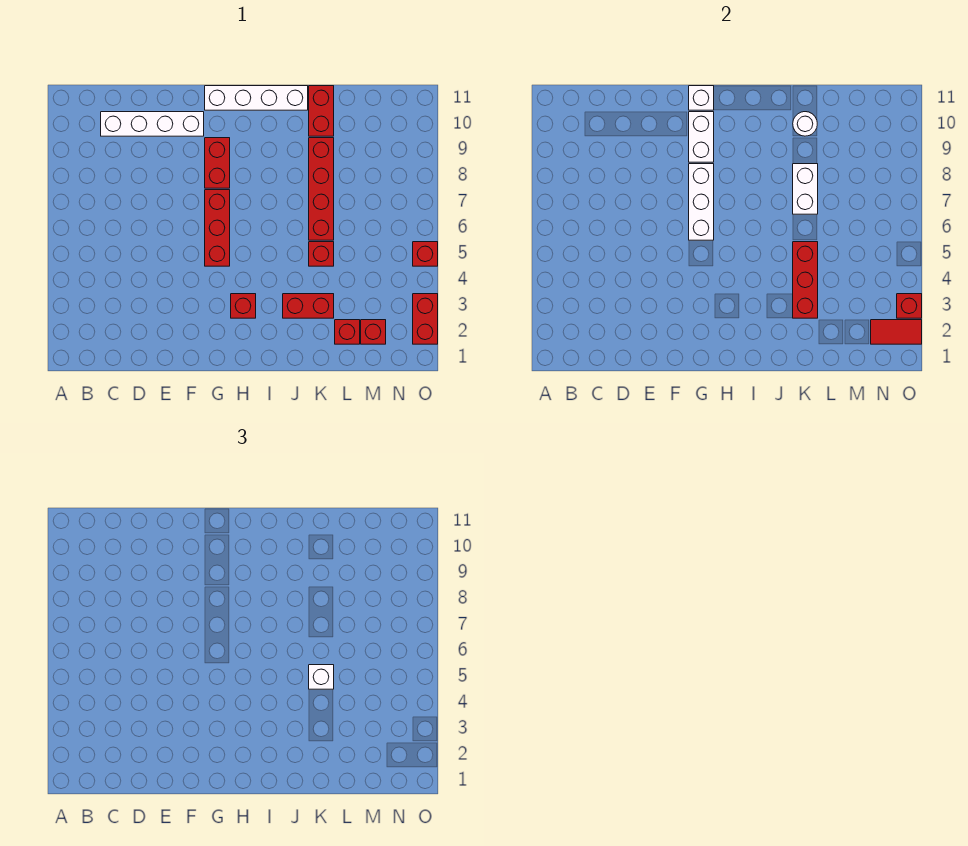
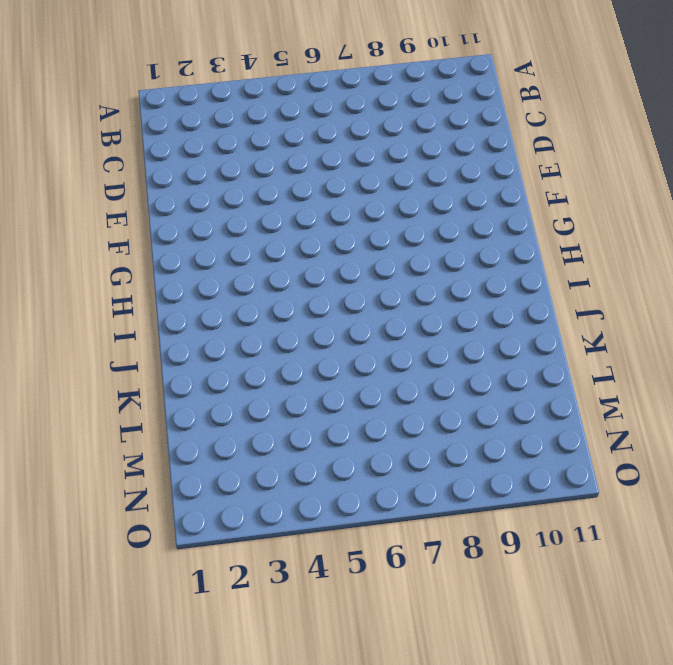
none -> white 1x4 brick [101,112,204,136]
none -> red 1x3 brick [205,190,230,266]
none -> red 1x2 brick [205,138,230,188]

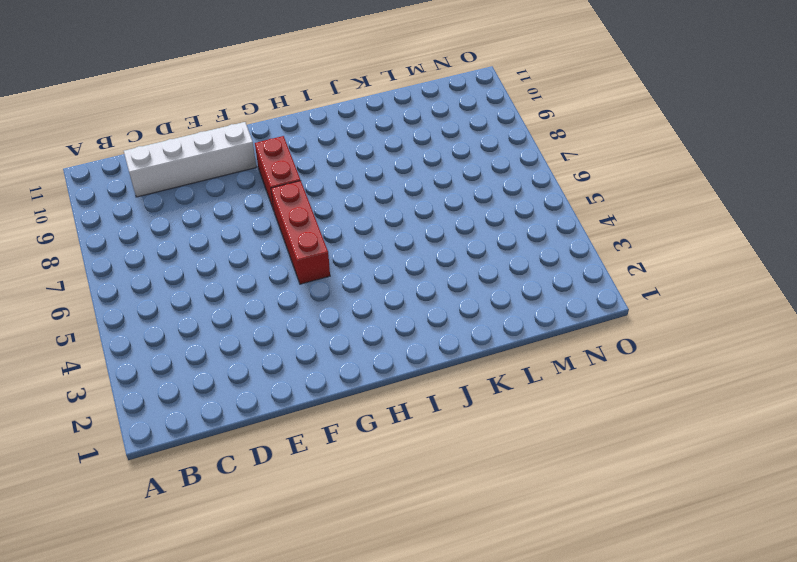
none -> white 1x4 brick [205,86,308,110]
none -> red 1x1 brick [231,294,256,318]
none -> red 1x2 brick [283,294,334,318]

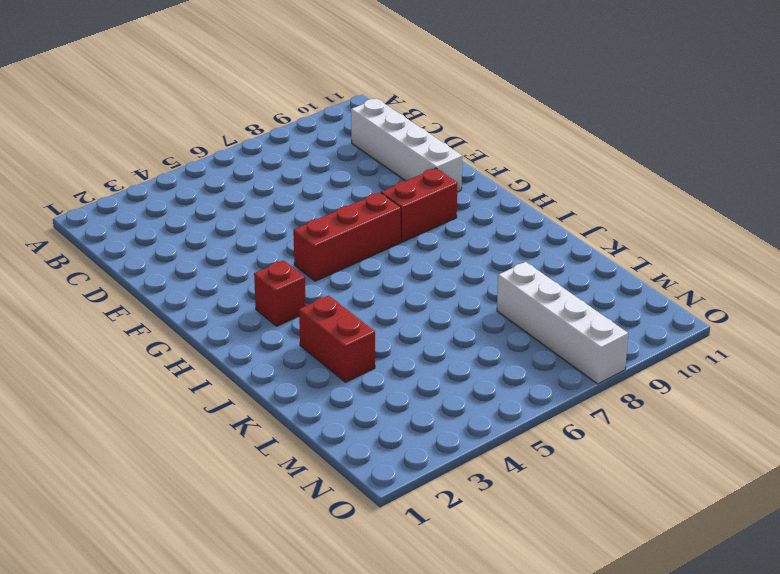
white 1x4 brick [497,262,628,384] -> white 1x4 brick moved to [205,86,308,110]
none -> red 1x1 brick [309,242,334,266]
none -> red 1x4 brick [309,138,334,240]
none -> red 1x2 brick [309,86,334,136]

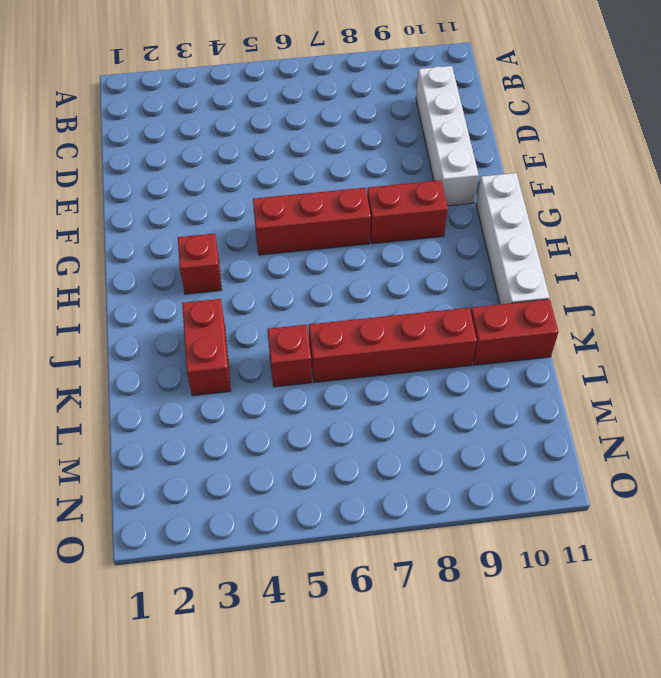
none -> red 1x1 brick [335,320,360,344]
none -> red 1x1 brick [361,320,386,344]
none -> red 1x2 brick [413,294,438,344]

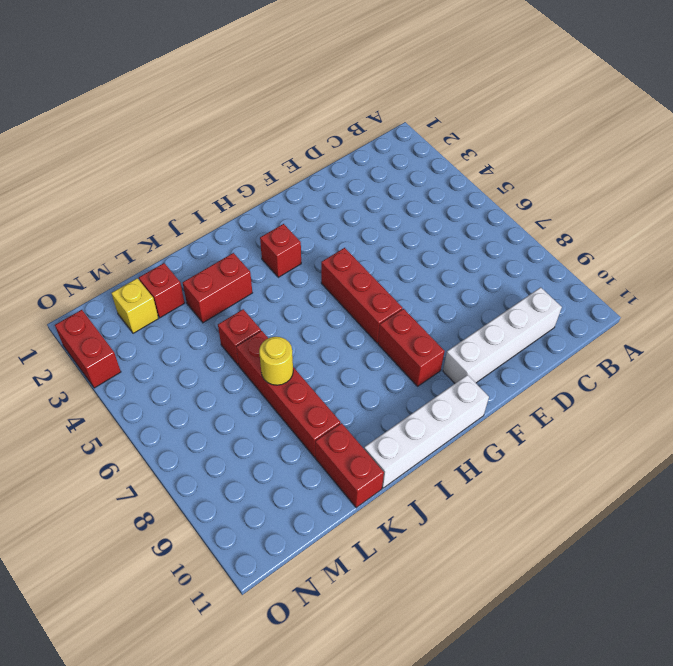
yellow 1x1 round brick [259,337,293,385] -> white 1x2 brick [793,164,818,214]
yellow 1x1 brick [112,278,158,333] -> red 1x1 brick [361,320,386,344]
none -> red 1x1 brick [413,242,438,266]
none -> white 1x3 brick [689,164,714,240]
none -> white 1x2 brick [689,112,714,162]

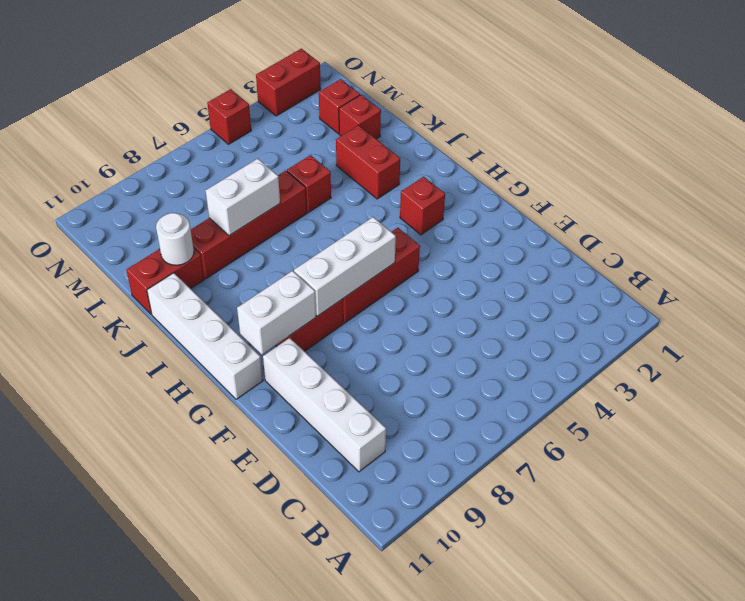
none -> white 1x1 brick [689,86,714,110]
none -> red 1x3 brick [793,242,818,318]
none -> red 1x2 tile [871,320,922,344]

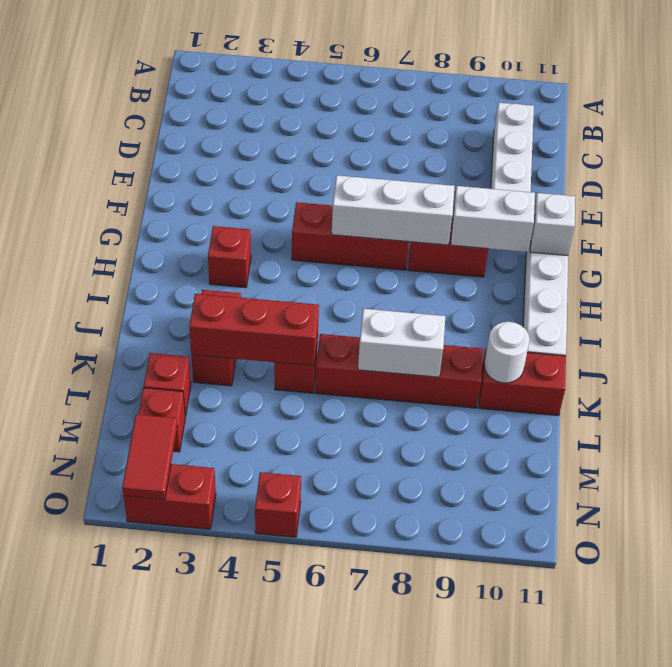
none -> red 1x1 brick [897,294,922,318]
none -> white 1x1 brick [309,665,334,689]

